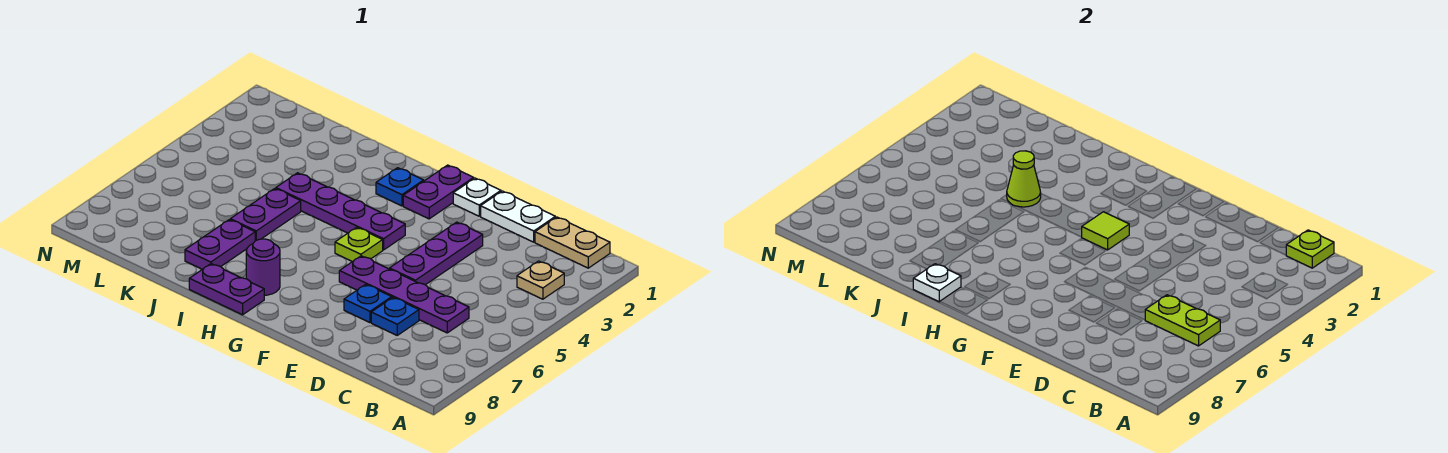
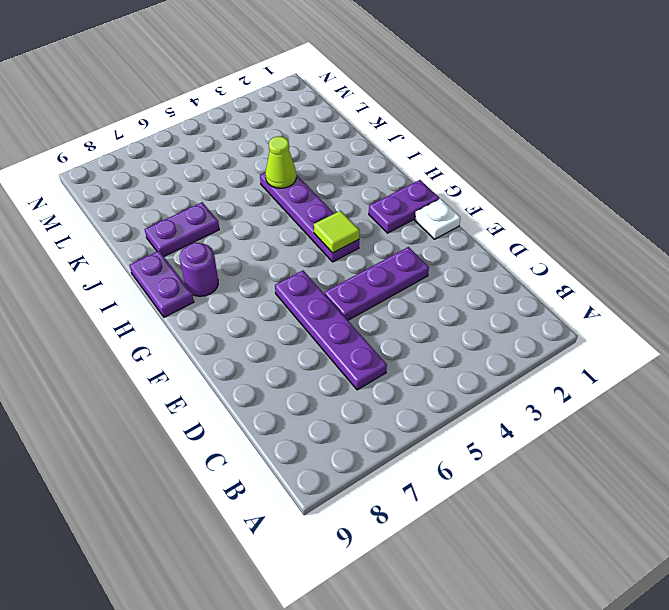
none -> tan 1x2 plate [535,217,610,268]
none -> tan 1x1 plate [517,261,564,299]
none -> white 1x2 plate [481,191,555,242]

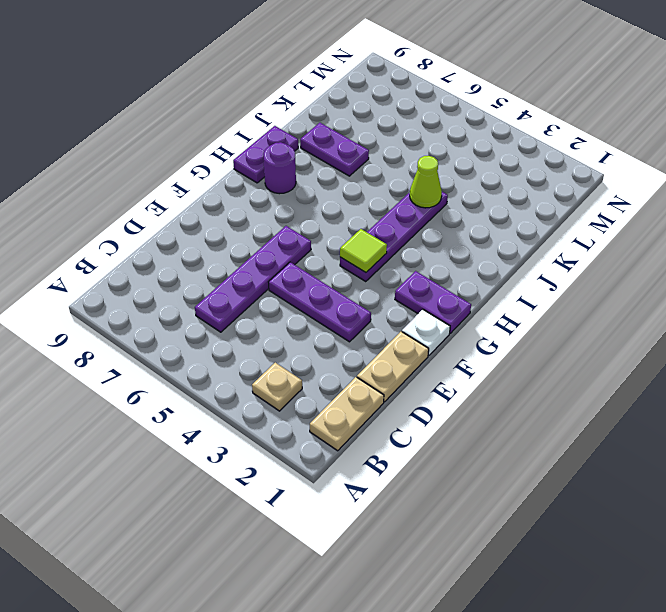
tan 1x2 plate [357,331,429,402] -> white 1x2 plate [481,191,555,242]
none -> blue 1x1 plate [371,297,419,335]
none -> blue 1x1 plate [344,284,392,323]
none -> lime 1x1 plate [335,227,383,262]

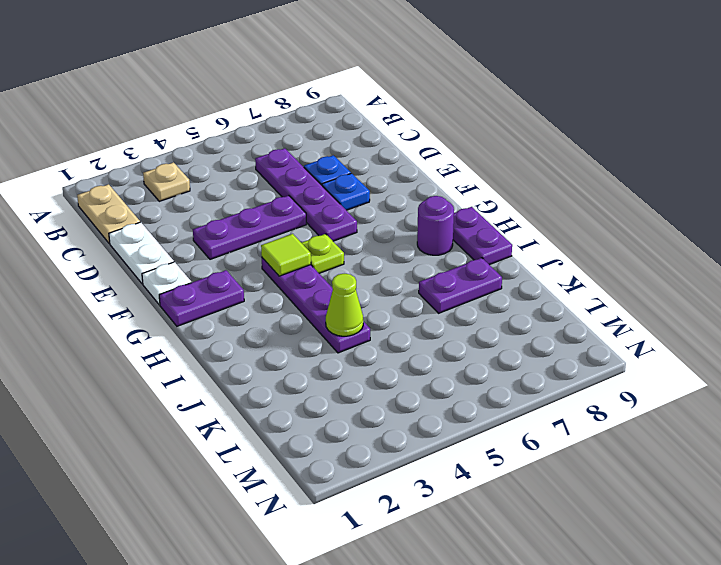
none -> blue 1x1 plate [376,168,424,206]
none -> purple 1x2 plate [230,189,301,241]
none -> lime 1x1 plate [1286,230,1334,268]

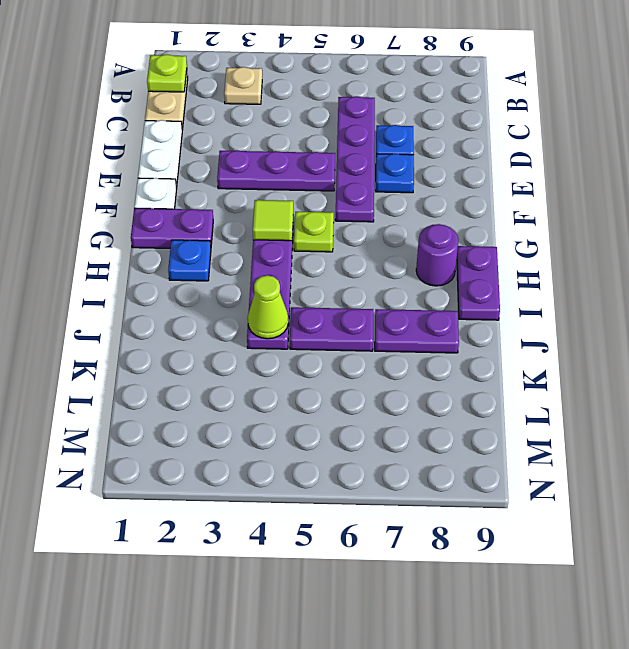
none -> lime 1x2 plate [1145,295,1220,346]
none -> white 1x1 plate [913,264,961,302]

